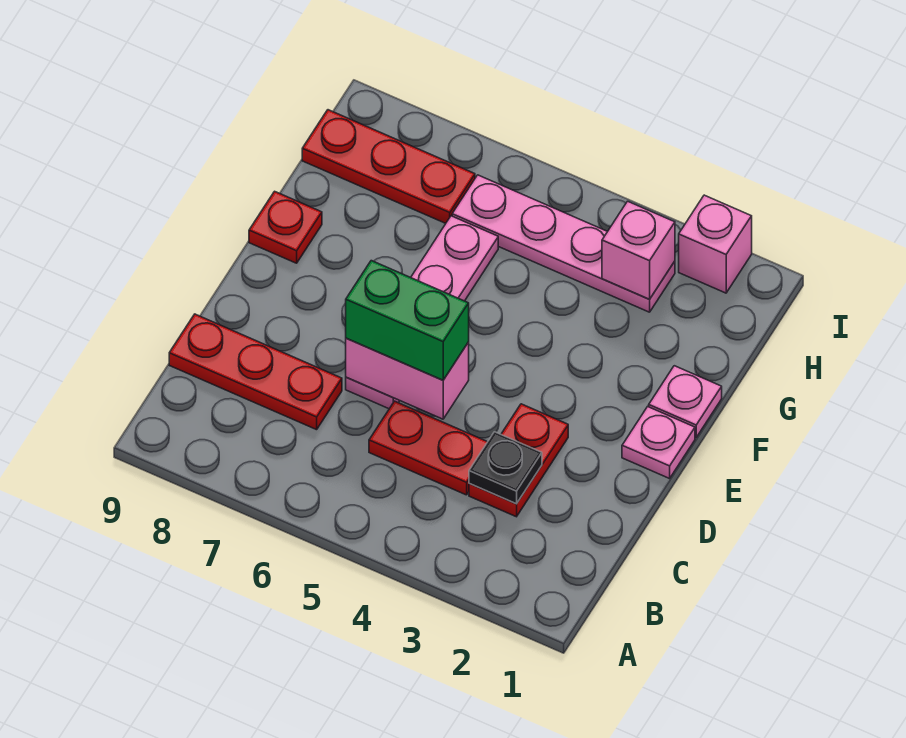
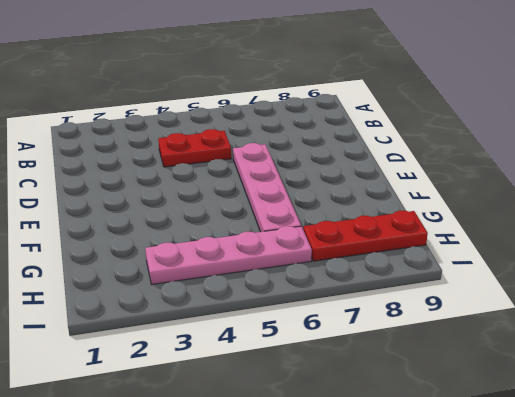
none -> red 1x2 plate [469,404,568,517]
none -> red 1x3 plate [169,314,342,430]
none -> pink 1x1 plate [622,407,695,478]

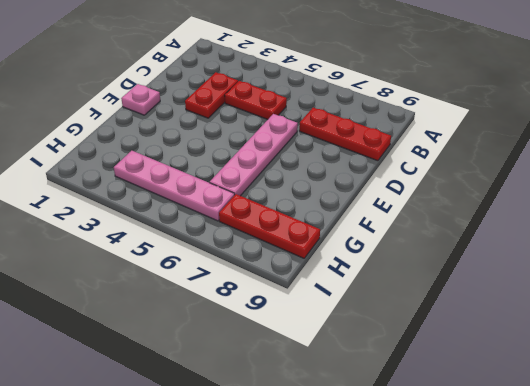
none -> pink 1x1 plate [649,366,722,437]
none -> red 1x1 plate [249,191,322,263]
none -> pink 1x1 brick [679,195,752,293]

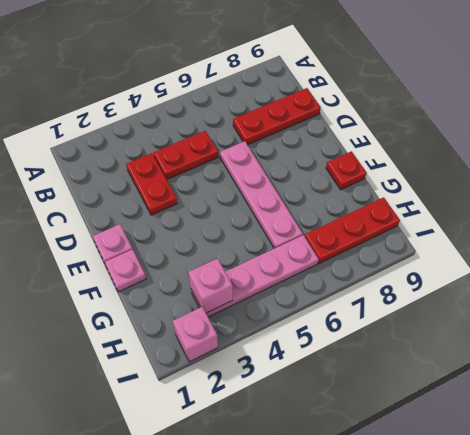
none -> black 1x1 plate [469,432,542,504]
none -> pink 1x2 brick [346,338,469,419]
none -> green 1x2 brick [346,261,469,380]

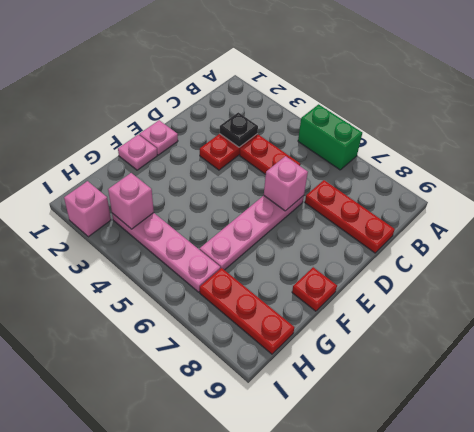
green 1x2 brick [298,104,362,170] -> green 1x2 brick moved to [346,261,469,380]
pink 1x1 brick [264,156,308,211] -> pink 1x2 brick [346,338,469,419]

